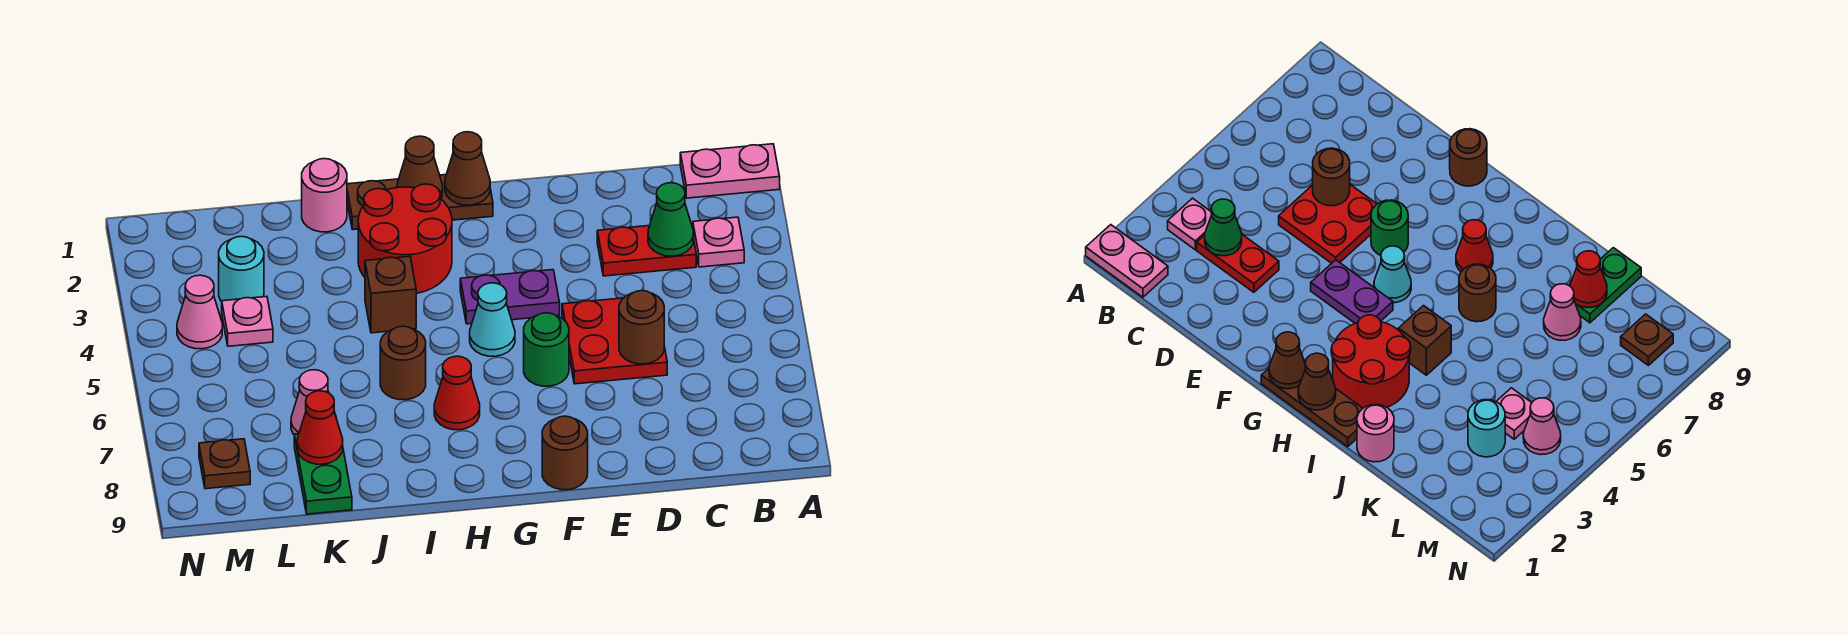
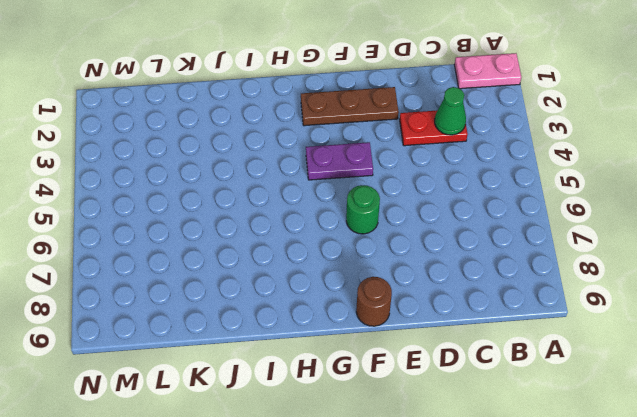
brown 1x3 plate [301,87,399,126] -> brown 1x3 plate moved to [347,175,493,230]
none -> pink 1x1 plate [693,217,744,267]
none -> red 2x2 plate [562,298,667,384]
none -> cyan 1x1 cone [470,283,515,356]

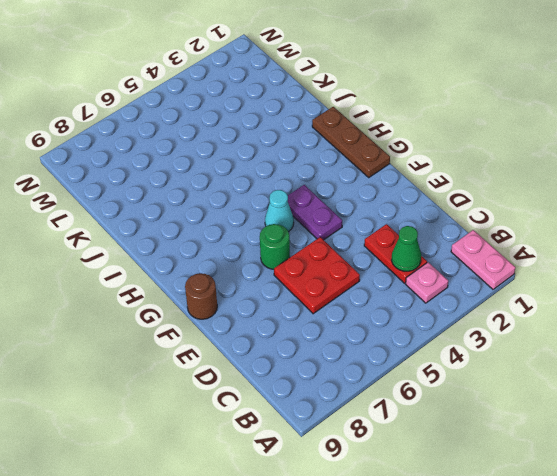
none -> red 2x2 round brick [358,184,452,293]
none -> red 1x1 cone [434,356,480,430]
none -> brown 1x1 brick [365,256,416,333]

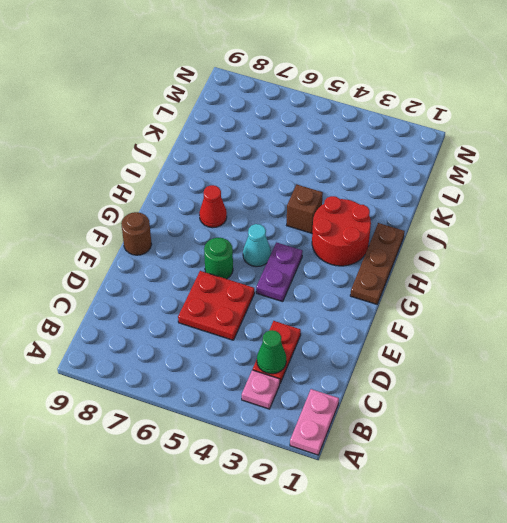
none -> brown 1x1 round brick [380,326,426,400]
none -> pink 1x1 round brick [302,159,347,232]
none -> pink 1x1 cone [291,370,329,434]

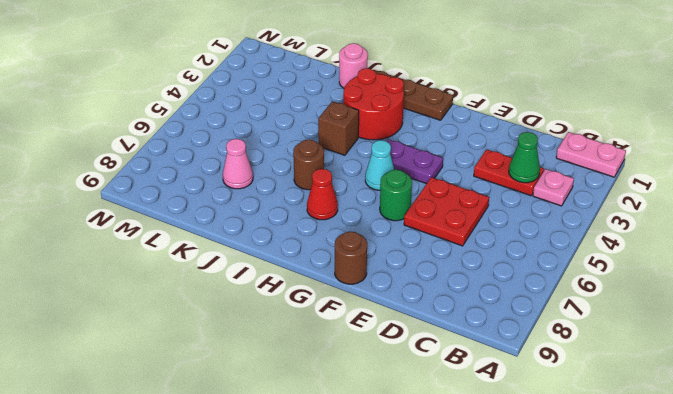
none -> green 1x2 plate [294,434,352,514]
none -> cyan 1x1 round brick [219,236,264,302]
none -> pink 1x1 plate [222,297,273,346]

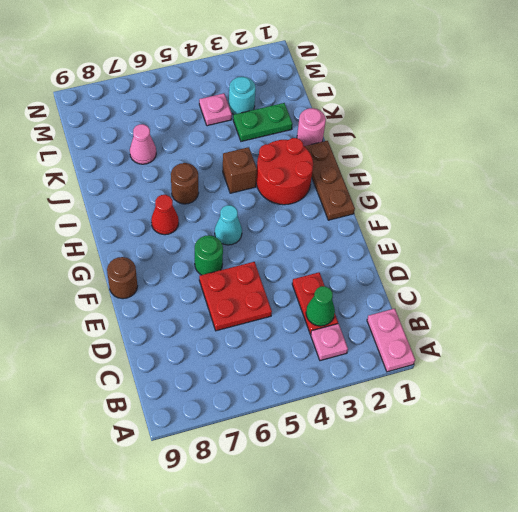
green 1x2 plate [233,103,292,141] -> green 1x2 plate moved to [294,434,352,514]
none -> purple 1x2 plate [460,270,560,324]
none -> pink 1x1 cone [177,275,222,349]
none -> brown 1x1 plate [199,439,250,489]

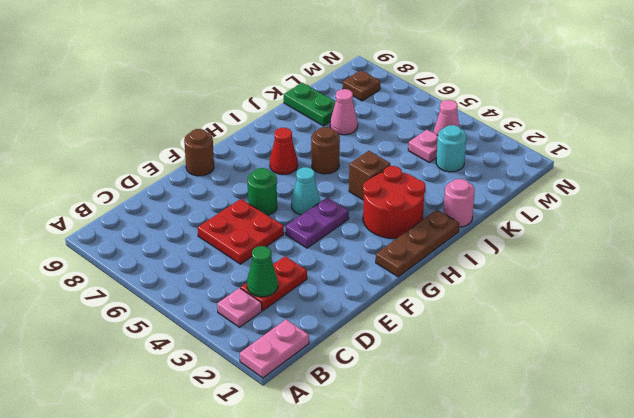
none -> brown 1x1 round brick [619,291,664,364]
none -> brown 1x1 cone [445,132,490,205]
none -> brown 1x1 cone [397,136,442,199]

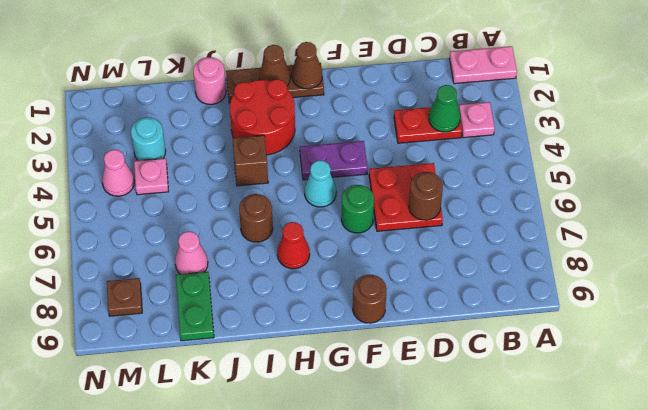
none -> red 1x1 cone [297,391,343,464]

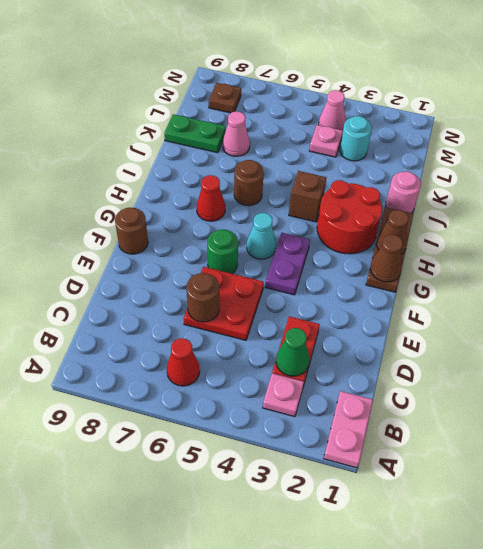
red 1x1 cone [167,338,200,386] -> red 1x1 cone moved to [297,391,343,464]

